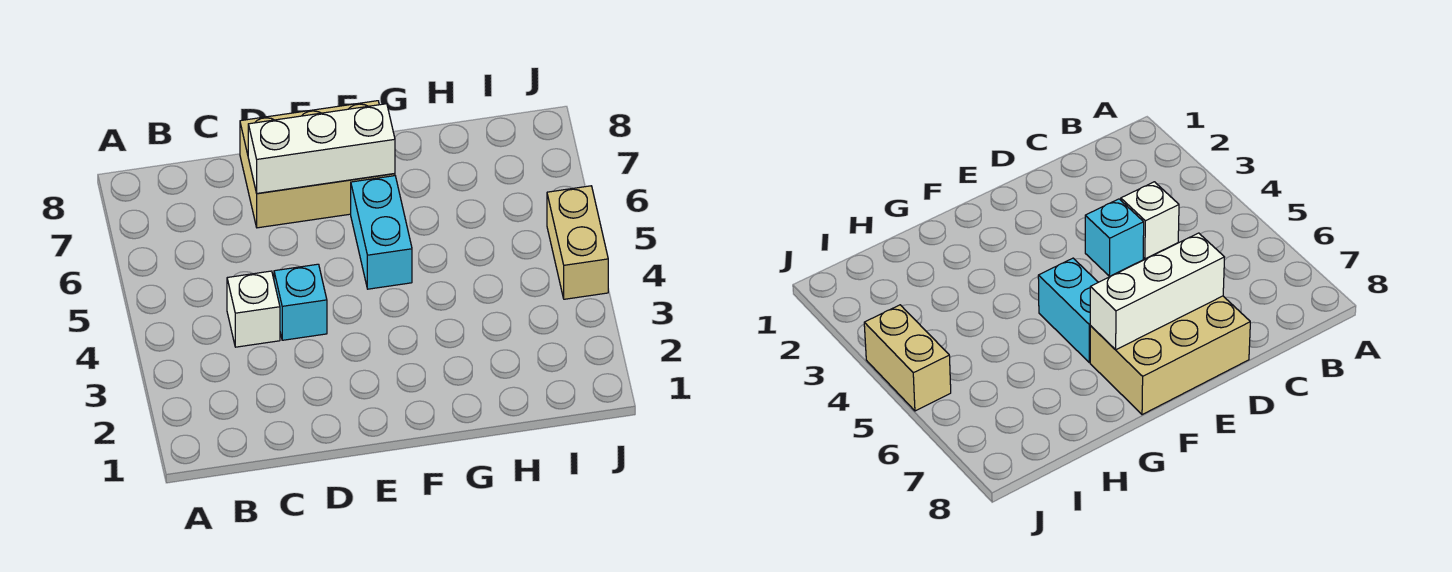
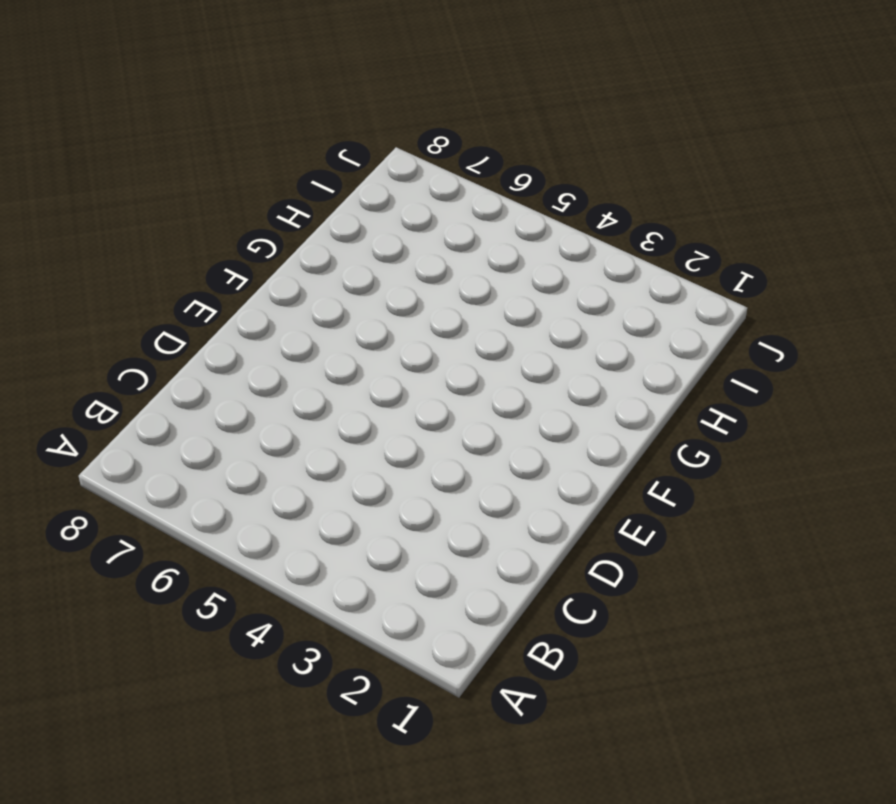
none -> white 1x1 brick [227,271,280,347]
none -> cyan 1x1 brick [274,264,327,340]

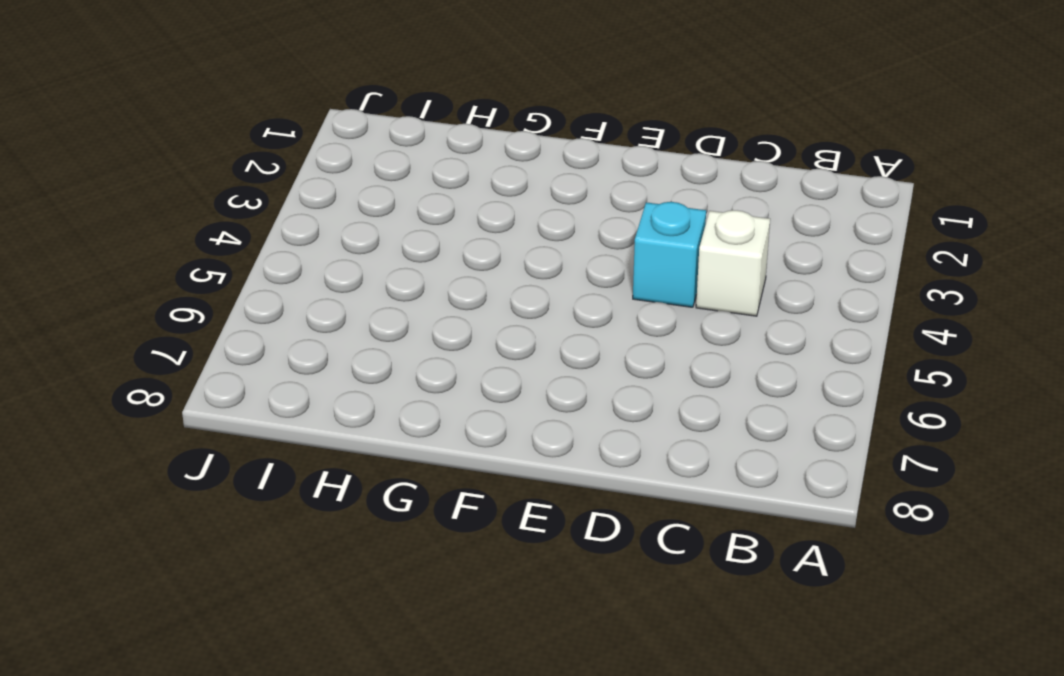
none -> tan 2x3 brick [240,101,395,228]
none -> cyan 1x2 brick [351,176,412,289]

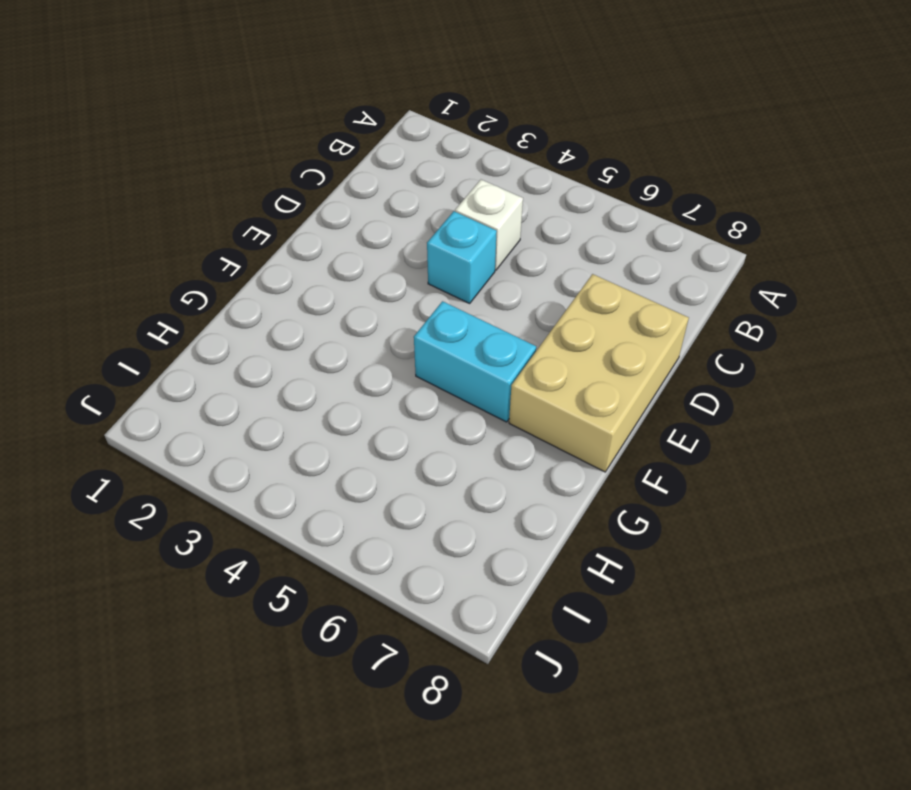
none -> tan 1x2 brick [547,186,608,299]
none -> white 1x3 brick [248,104,395,193]

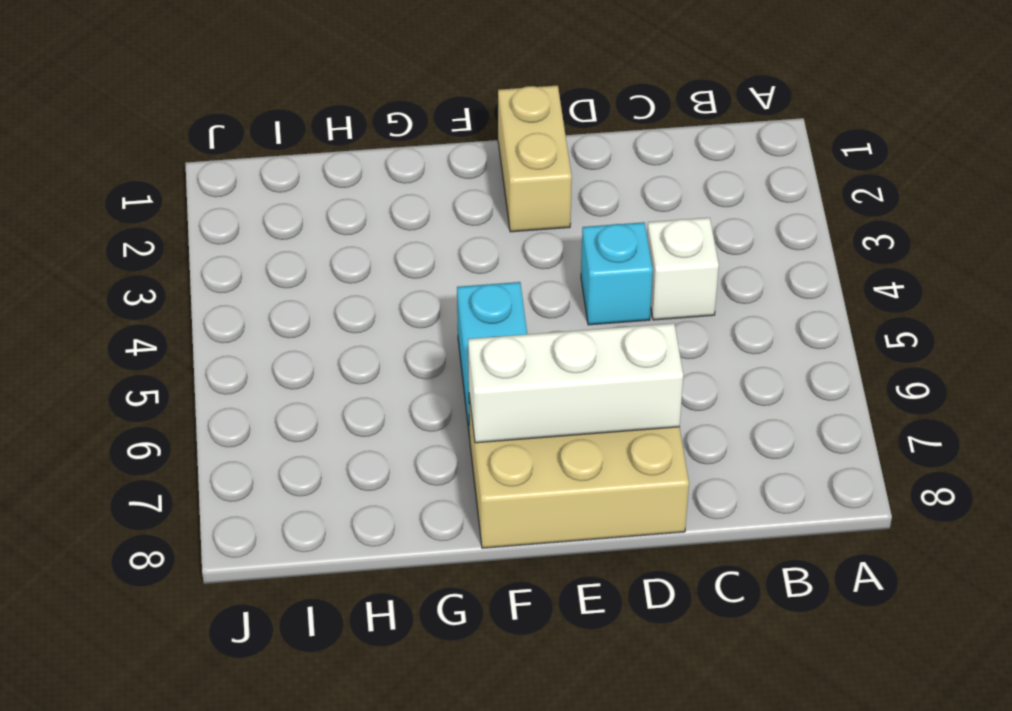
tan 1x2 brick [498,85,572,232] -> tan 1x2 brick moved to [547,186,608,299]

